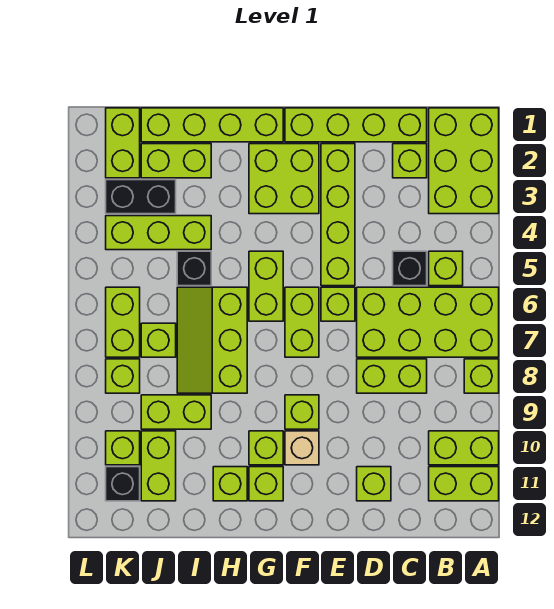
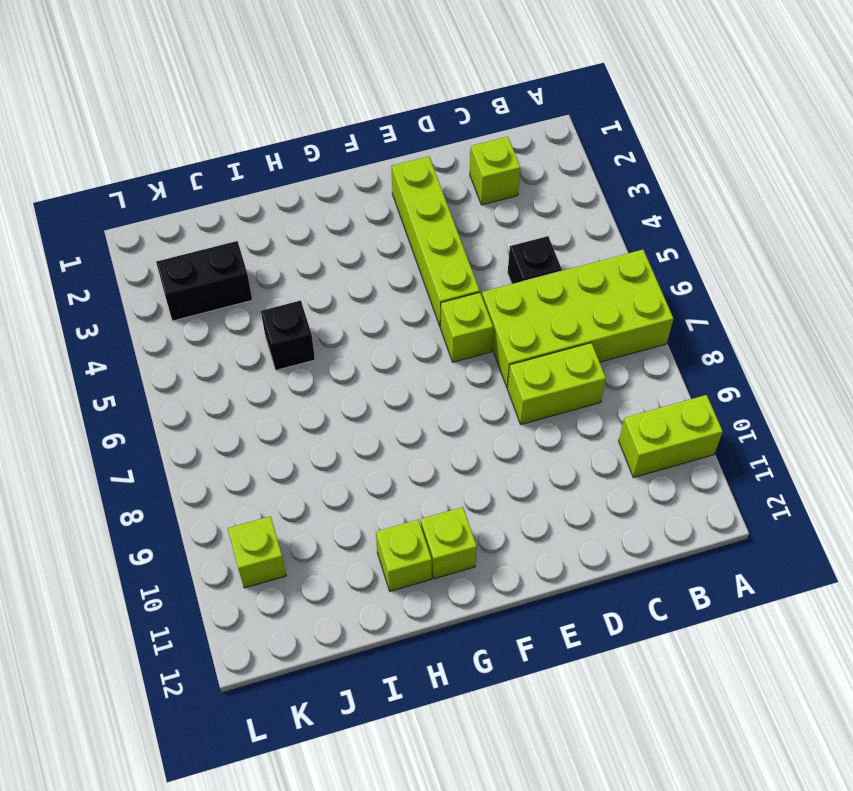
none -> lime 2x3 brick [429,108,499,214]
none -> lime 1x1 brick [464,359,499,393]
none -> lime 1x2 brick [429,467,499,501]
none -> lime 1x1 brick [429,251,463,286]

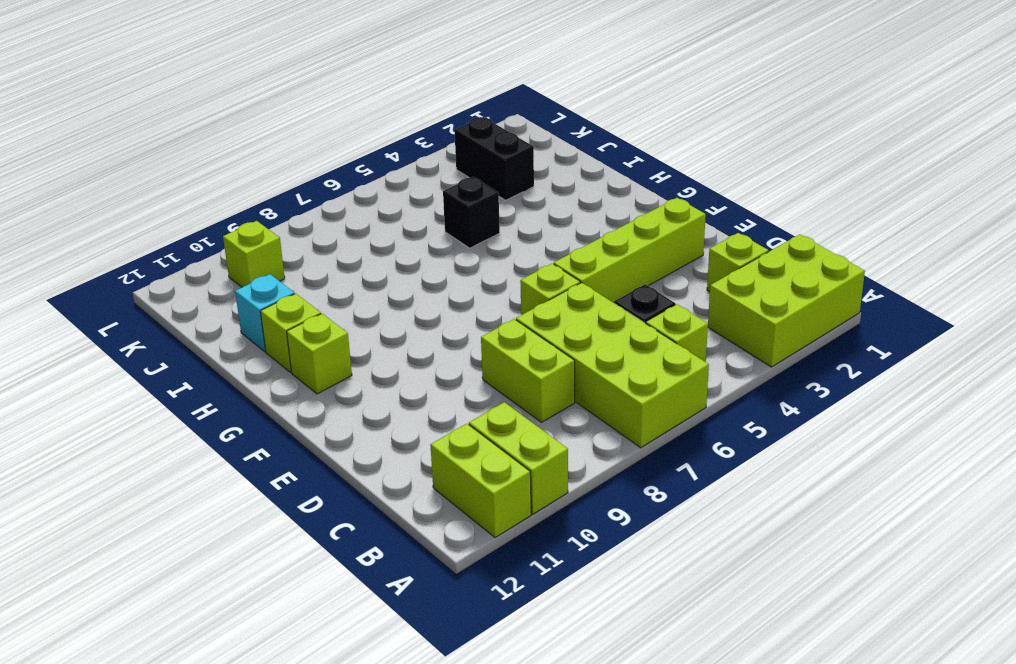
cyan 1x1 brick [235,274,295,352] -> none
none -> lime 1x1 brick [464,359,499,393]
none -> lime 1x4 brick [285,108,427,142]
none -> lime 1x1 brick [357,467,391,501]
none -> lime 2x2 brick [249,144,319,214]

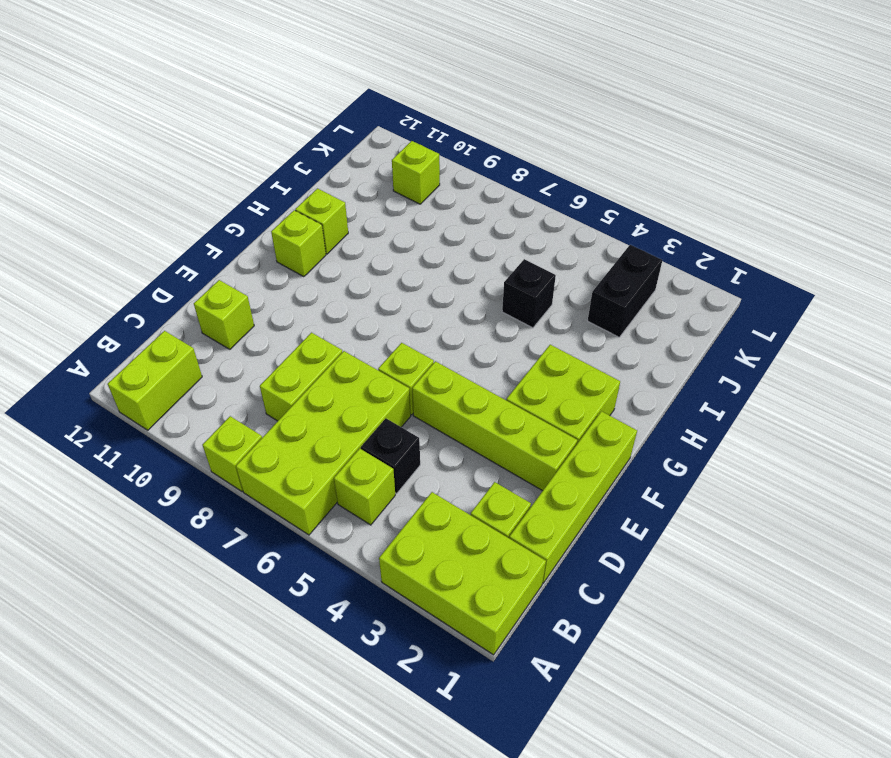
none -> lime 1x2 brick [429,431,499,465]
none -> lime 1x2 brick [285,287,319,357]
none -> lime 1x1 brick [285,395,319,429]
none -> tan 1x1 brick [285,431,319,465]

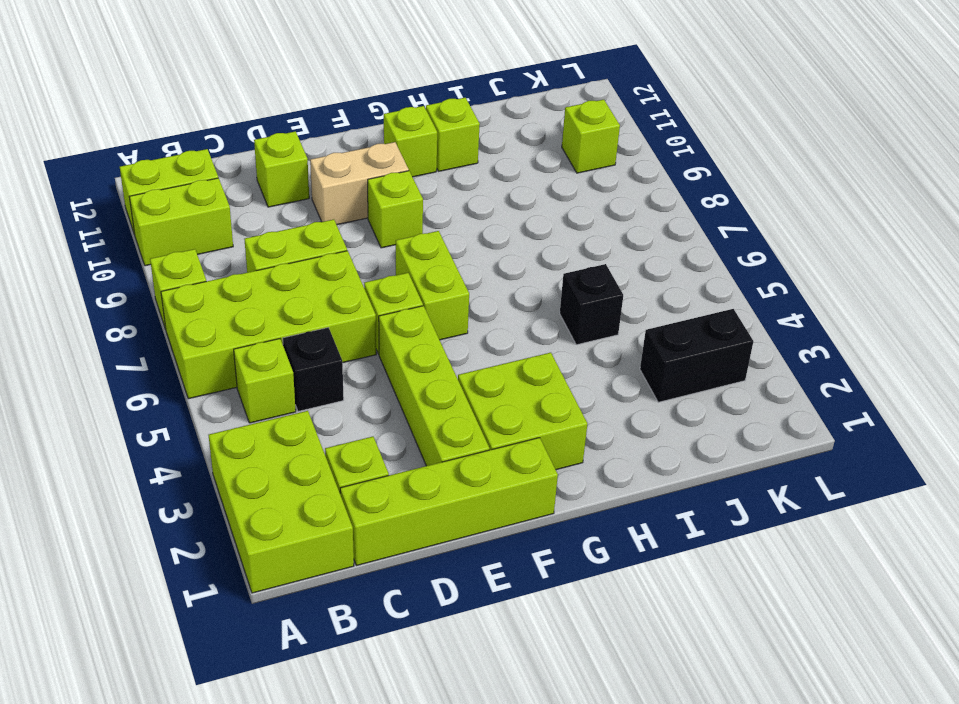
tan 1x2 brick [310,142,409,225] -> tan 1x1 brick [285,431,319,465]
none -> lime 1x4 brick [141,108,283,142]
none -> lime 1x2 brick [249,251,283,321]
none -> lime 1x1 brick [249,431,283,465]
none -> lime 2x3 slope [177,287,247,393]

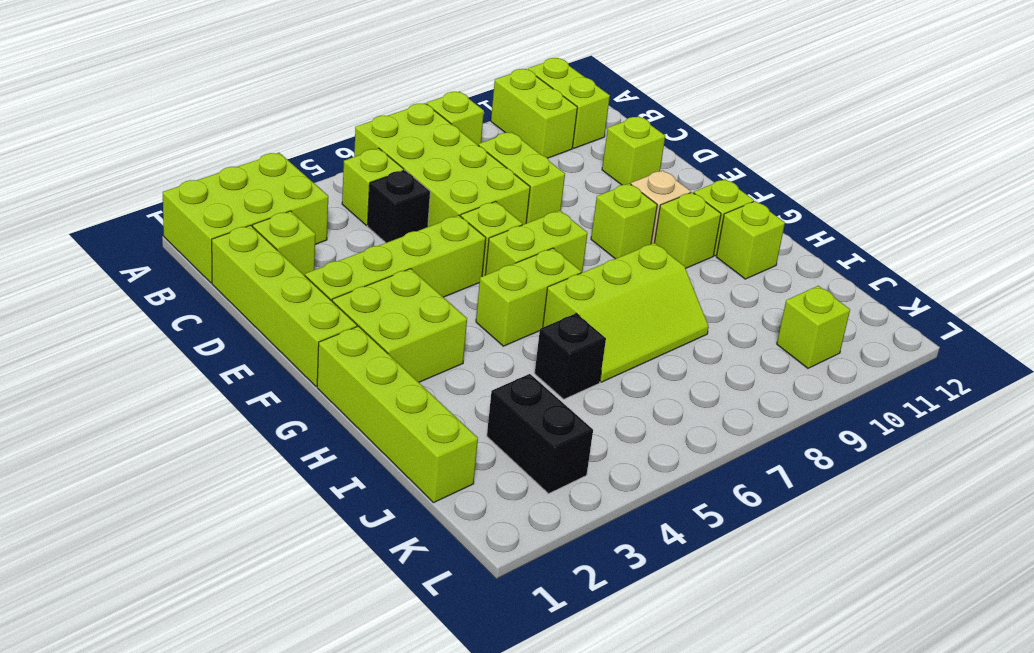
none -> lime 1x2 brick [141,144,211,178]
none -> lime 1x3 brick [106,216,211,250]
none -> lime 1x2 brick [141,395,211,429]
none -> lime 1x1 brick [141,323,176,357]

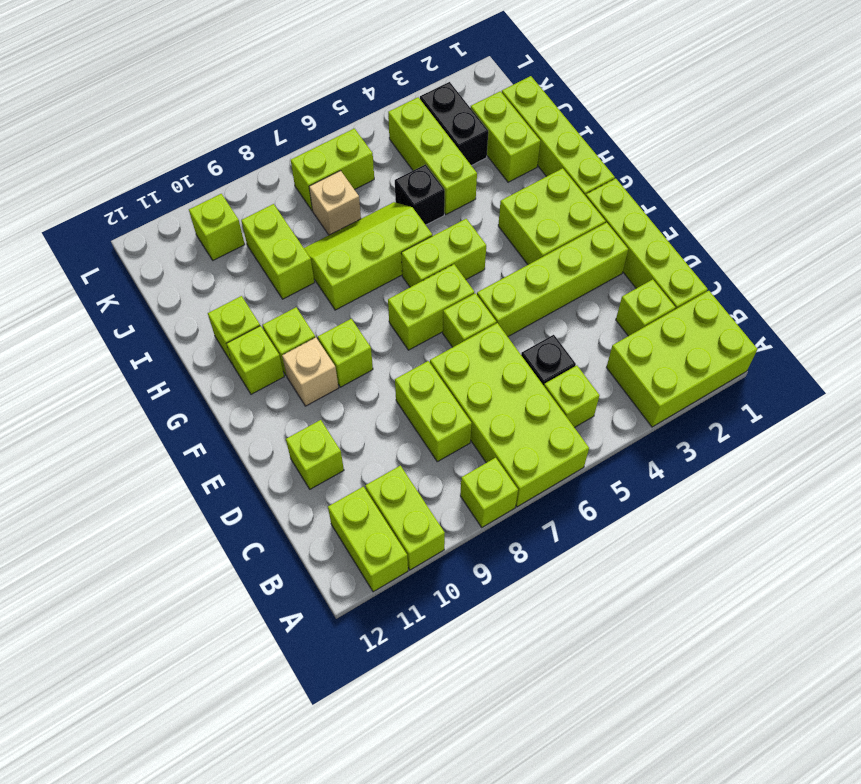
tan 1x1 brick [309,171,361,235] -> lime 1x1 brick [141,323,176,357]
none -> lime 1x2 brick [141,431,176,501]
none -> lime 1x2 brick [106,108,140,178]
none -> lime 1x1 brick [106,359,140,393]
none -> black 1x1 brick [106,467,140,501]

